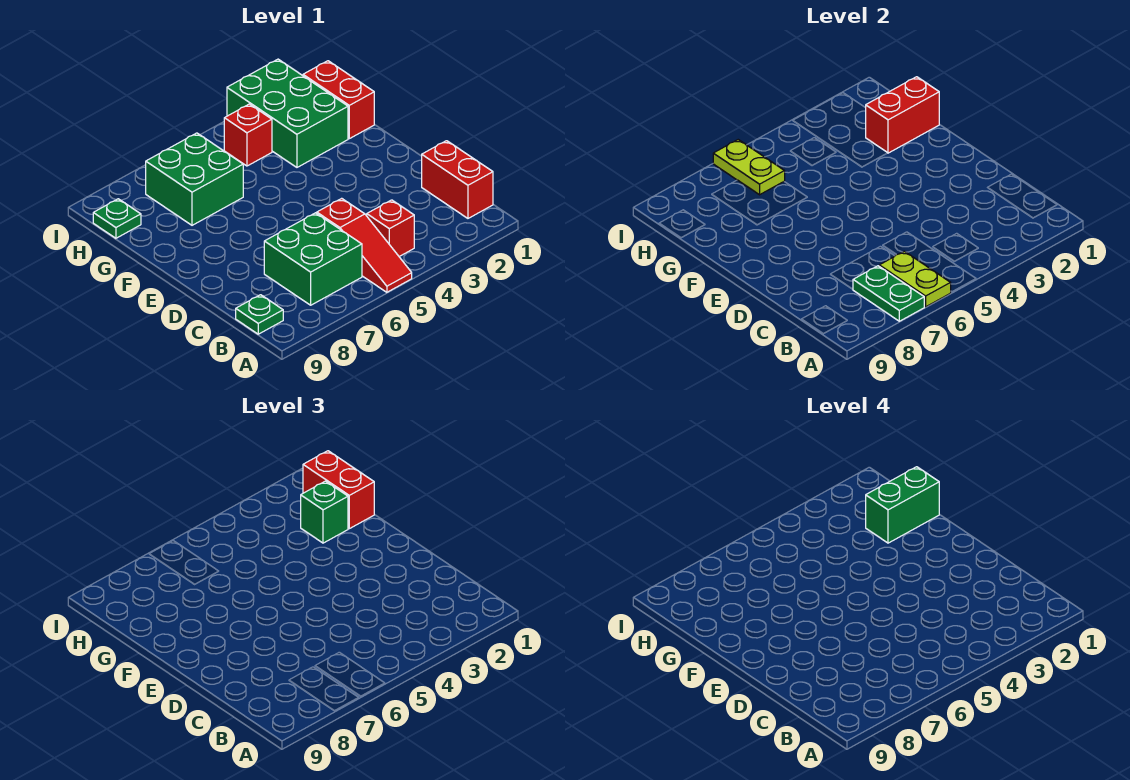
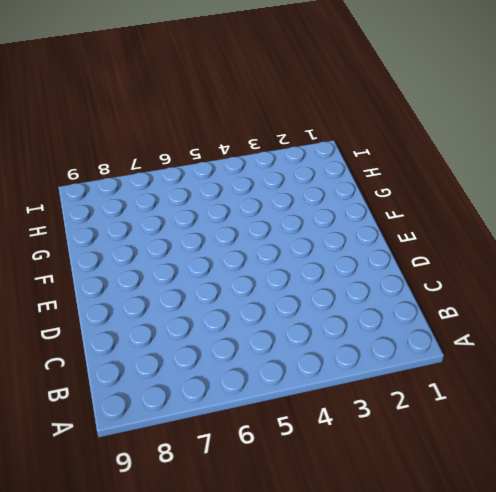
none -> red 1x3 slope [317,198,412,292]
none -> red 1x2 brick [422,141,493,218]
none -> red 1x1 brick [367,200,414,257]

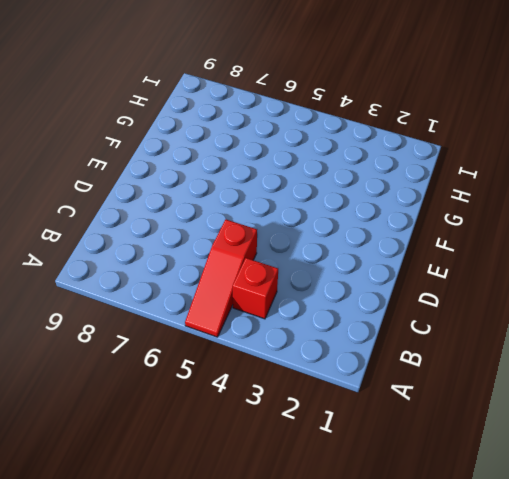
none -> red 1x2 brick [422,141,493,218]
none -> green 2x2 brick [264,213,362,305]
none -> green 1x1 plate [236,295,283,334]

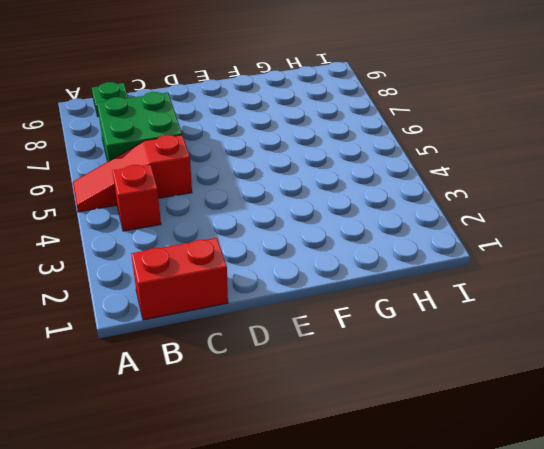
none -> red 1x2 brick [303,61,374,139]
none -> green 2x3 brick [227,59,348,167]
none -> green 2x2 brick [146,133,243,225]

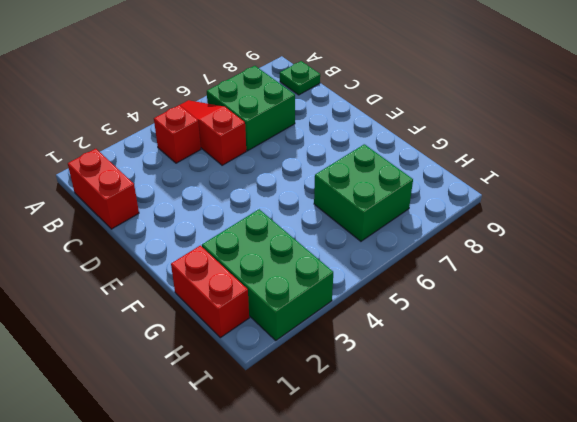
none -> red 1x1 brick [224,104,272,166]
none -> green 1x1 plate [93,199,141,238]
none -> lime 1x2 plate [879,251,951,307]

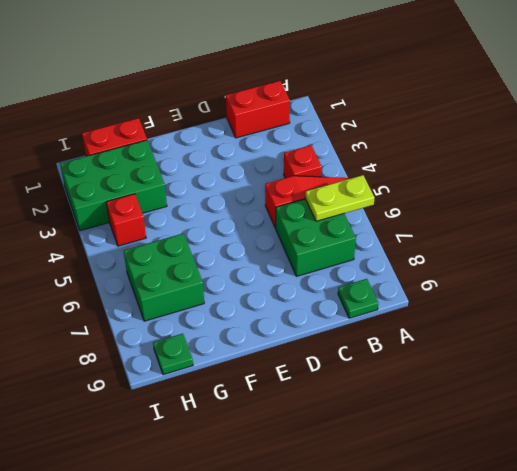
none -> green 1x2 plate [853,266,924,321]
none -> red 1x2 brick [866,77,939,153]
none -> lime 1x2 plate [713,140,785,195]

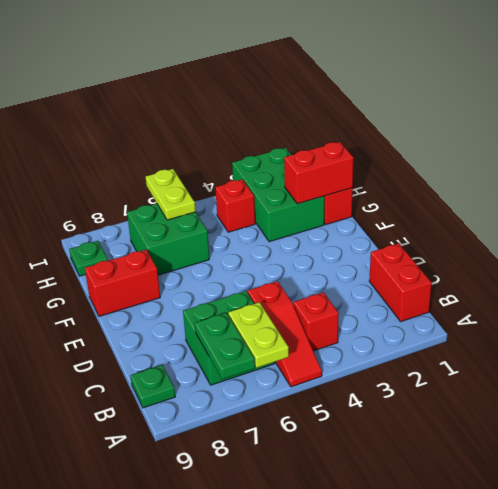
red 1x2 brick [85,250,160,316] -> red 1x2 brick turned to [303,451,374,529]
none -> green 1x1 brick [301,481,348,543]
none -> green 1x2 brick [866,467,939,543]

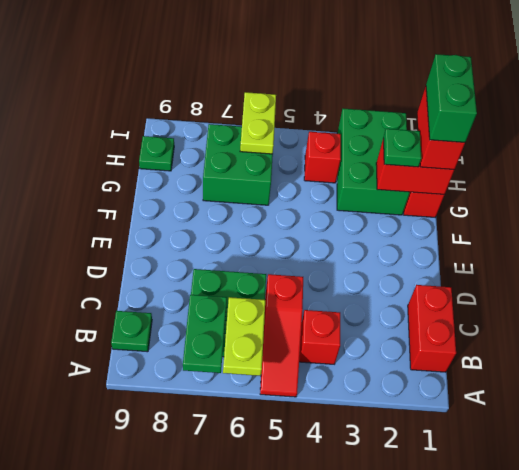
green 1x2 brick [426,54,477,142] -> green 1x2 brick turned to [866,467,939,543]
green 1x1 plate [383,129,421,167] -> green 1x1 brick [301,481,348,543]

